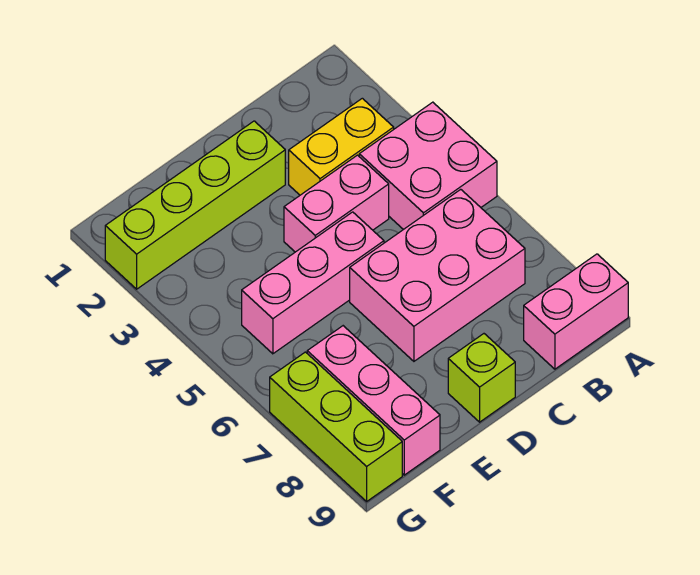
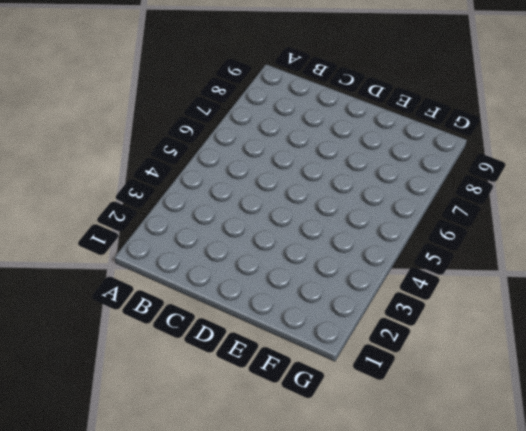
none -> pink 2x2 brick [359,102,497,230]
none -> pink 1x2 brick [524,254,628,369]

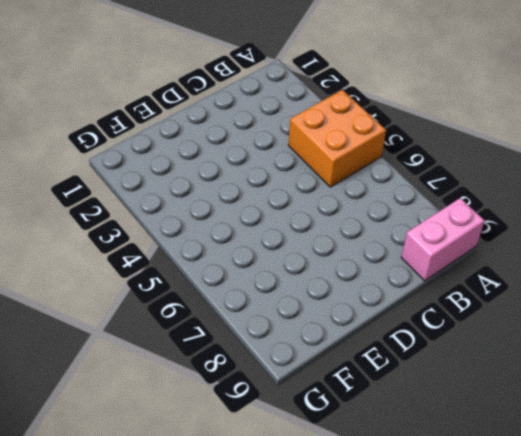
orange 2x2 brick [288,90,386,187] -> pink 2x2 brick [359,102,497,230]
none -> yellow 1x2 brick [289,98,394,195]
none -> pink 2x3 brick [350,189,525,361]

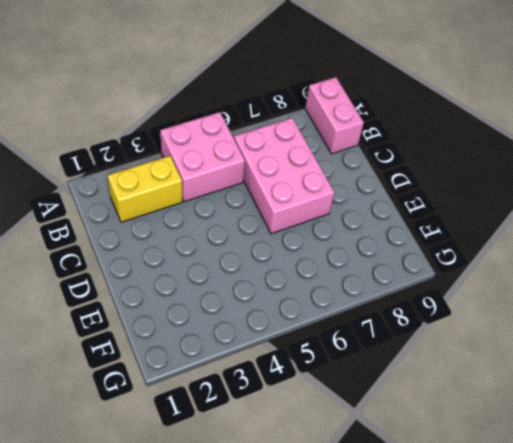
yellow 1x2 brick [108,156,182,222] -> yellow 1x2 brick turned to [289,98,394,195]
none -> pink 1x2 brick [284,155,389,252]
none -> lime 1x4 brick [105,121,285,289]

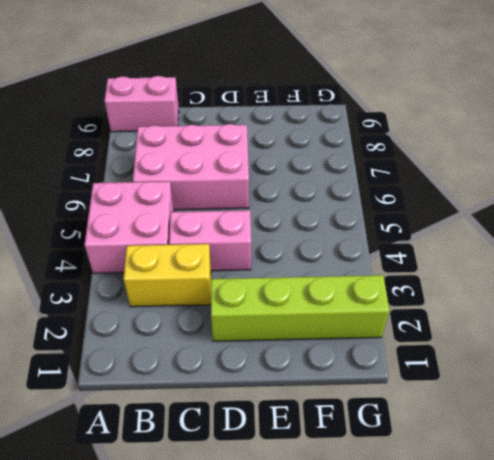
none -> pink 1x3 brick [242,212,384,354]
none -> lime 1x1 brick [448,334,515,422]

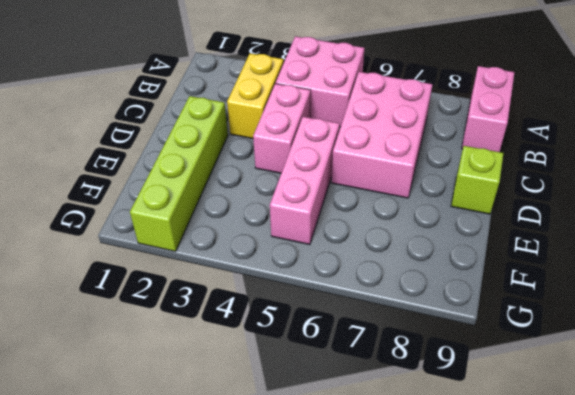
none -> pink 1x3 brick [307,326,440,475]
none -> lime 1x3 brick [270,352,402,501]

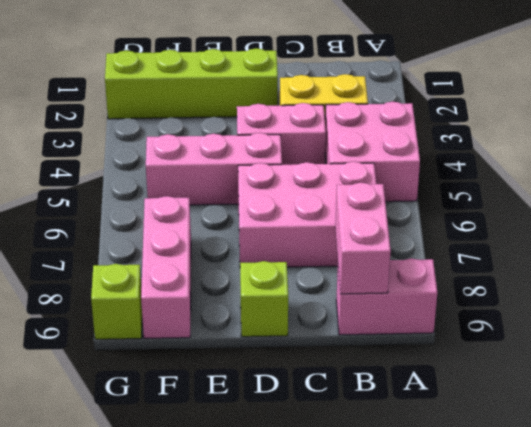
pink 1x2 brick [335,183,391,294] -> none
lime 1x1 brick [91,264,142,339] -> lime 1x3 brick [270,352,402,501]

